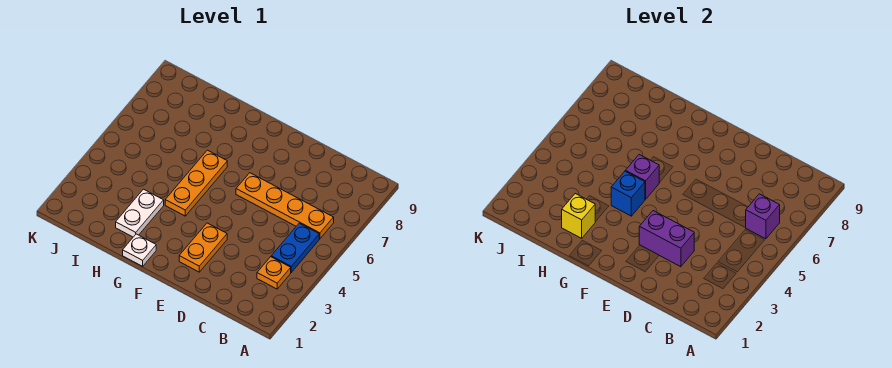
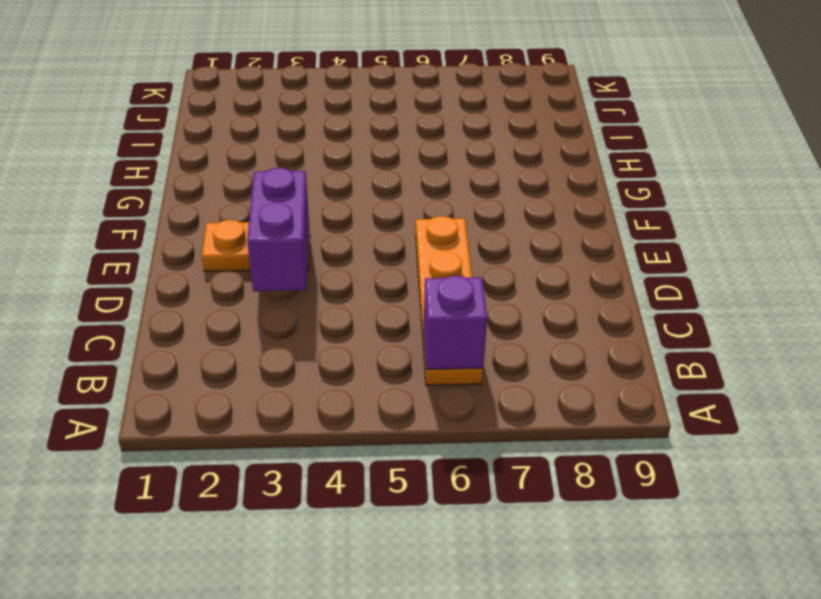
none -> orange 1x1 plate [257,257,291,289]
none -> blue 1x2 plate [271,223,319,272]
none -> white 1x1 plate [123,234,156,266]

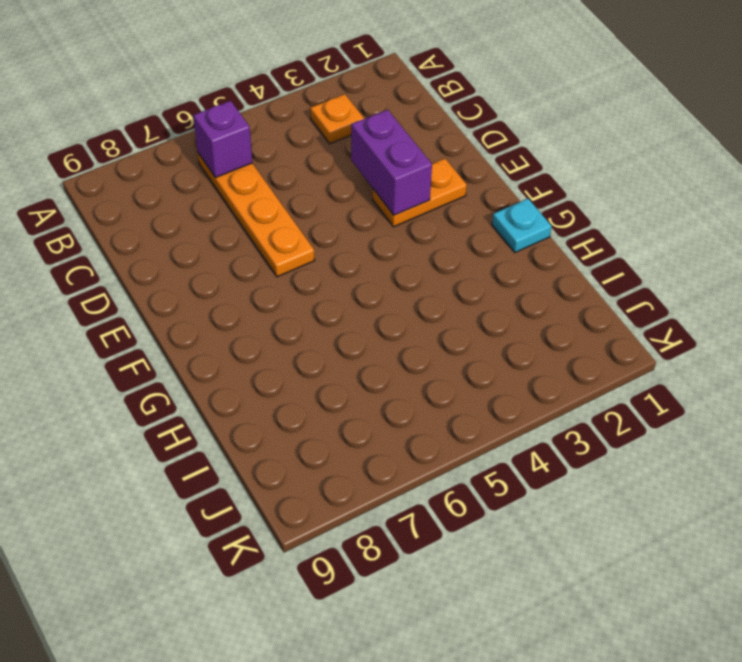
cyan 1x1 plate [492,199,552,252] -> white 1x1 plate [123,234,156,266]
none -> blue 1x2 plate [271,223,319,272]
none -> orange 1x3 plate [165,150,227,216]
none -> white 1x2 plate [116,189,164,237]

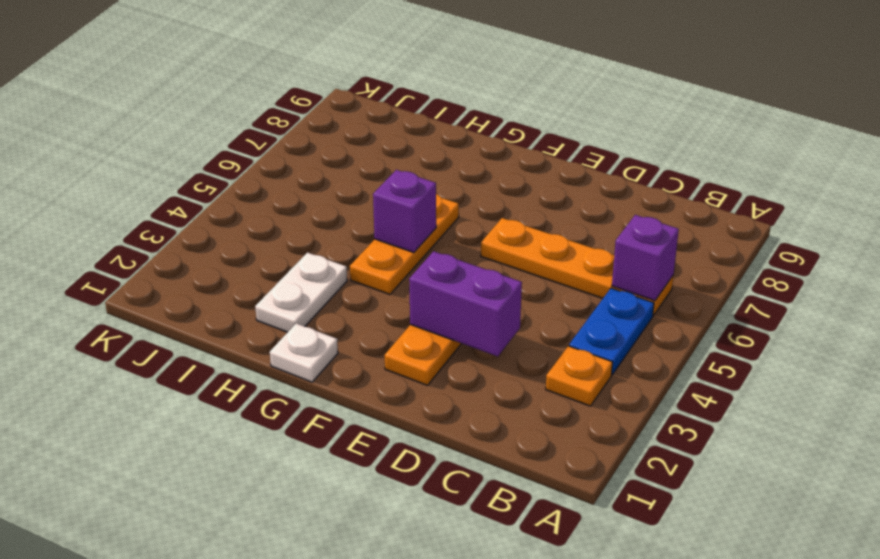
none -> blue 1x1 brick [611,171,645,216]
none -> yellow 1x1 brick [562,194,595,238]

